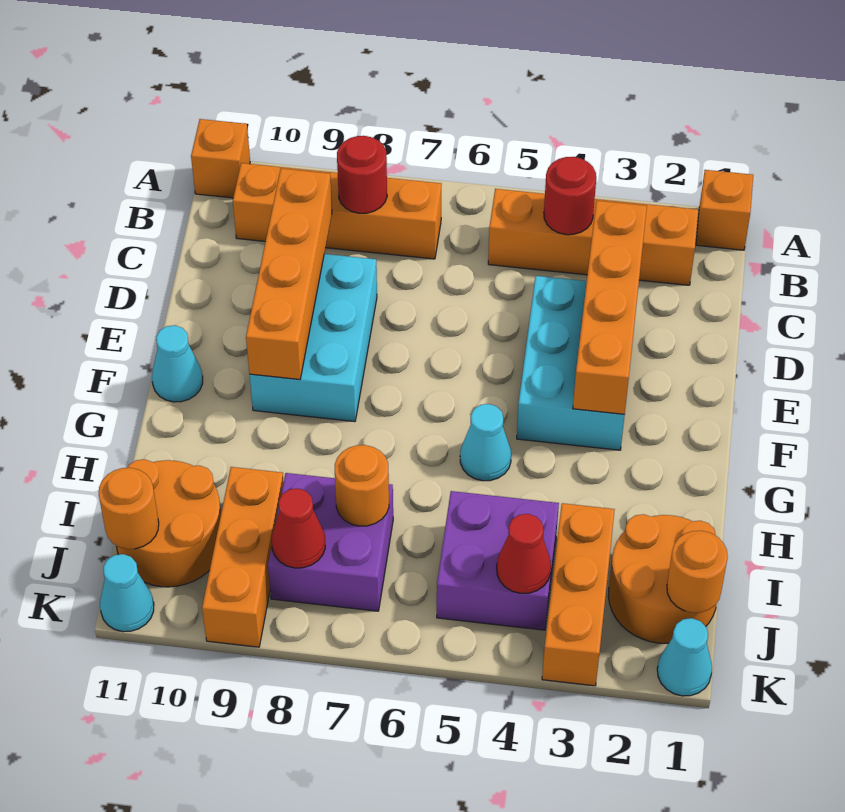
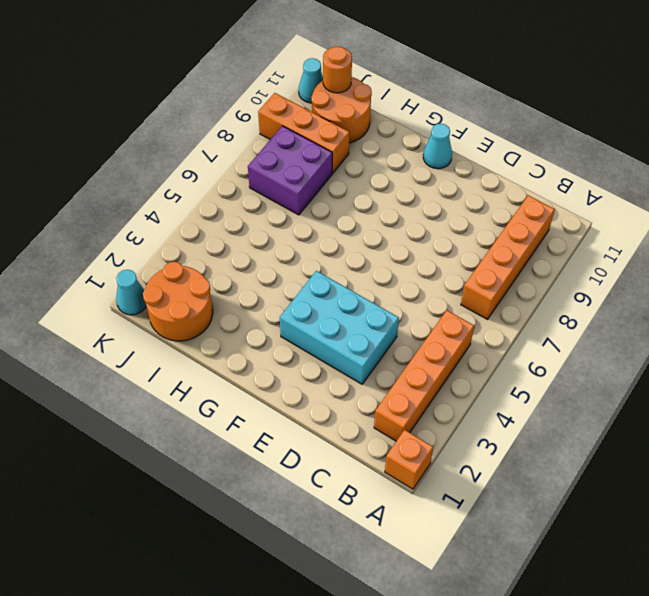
none -> orange 1x1 brick [191,119,250,198]
none -> cyan 2x3 brick [250,254,377,422]
none -> cyan 1x1 cone [460,404,511,481]

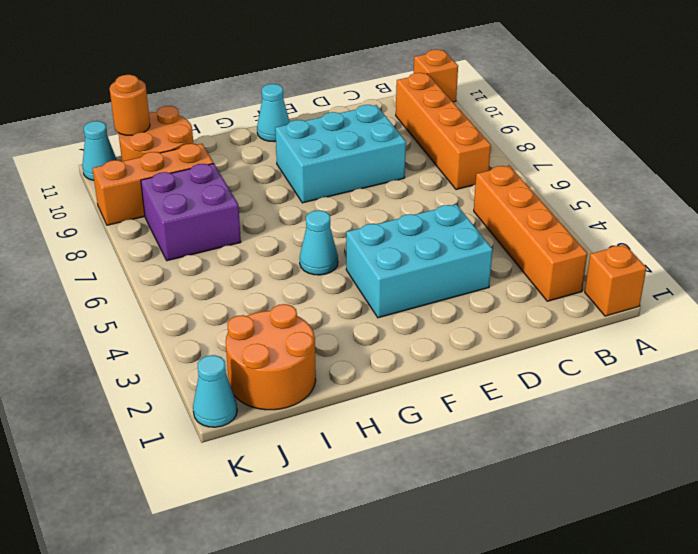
none -> orange 1x3 brick [542,503,615,686]
none -> purple 2x2 brick [437,491,559,630]
none -> red 1x1 round brick [544,157,596,235]

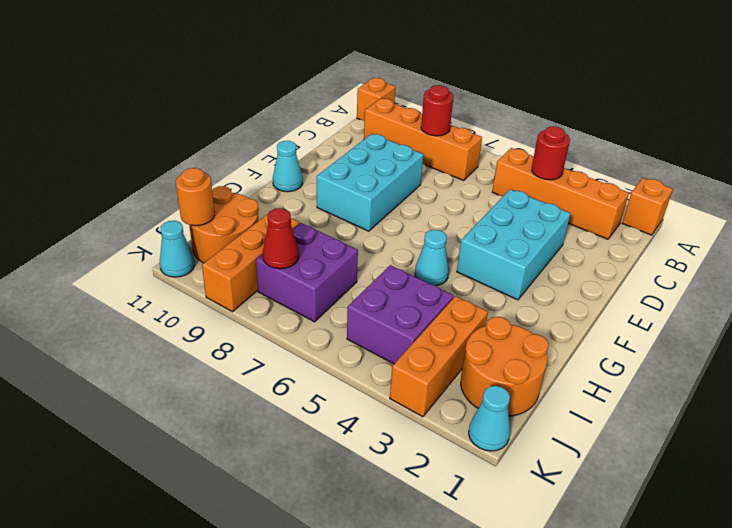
none -> orange 1x4 brick [573,201,647,414]
none -> orange 1x4 brick [246,169,332,379]
none -> orange 1x1 round brick [335,445,389,526]

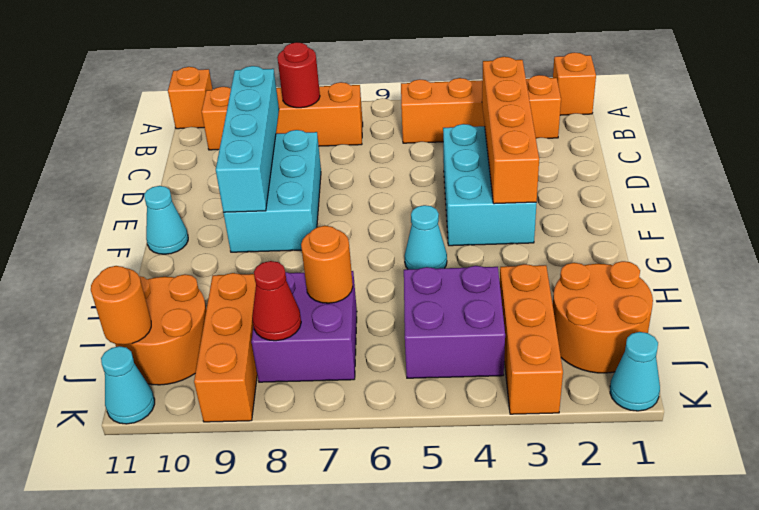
cyan 1x4 brick [216,66,279,212] -> orange 1x4 brick [246,169,332,379]
none -> red 1x1 round brick [544,157,596,235]
none -> orange 1x1 round brick [667,531,728,613]
none -> red 1x1 cone [497,514,551,593]

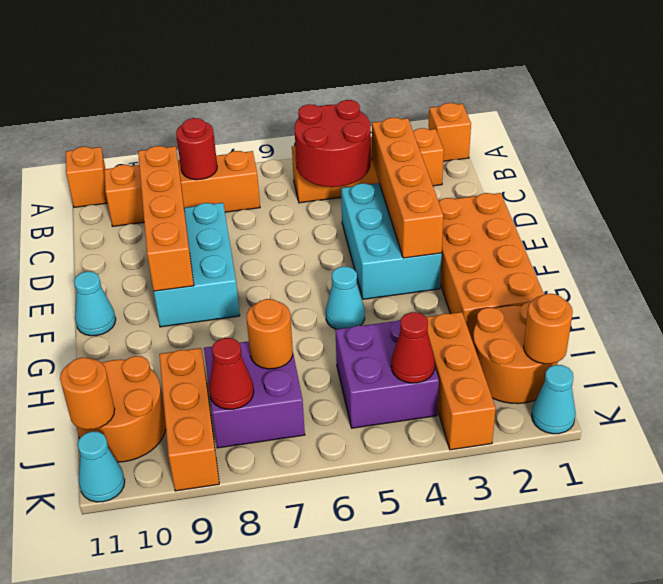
red 2x2 round brick [294,100,371,187] -> red 1x1 round brick [544,157,596,235]
orange 2x4 brick [438,193,544,341] -> none

